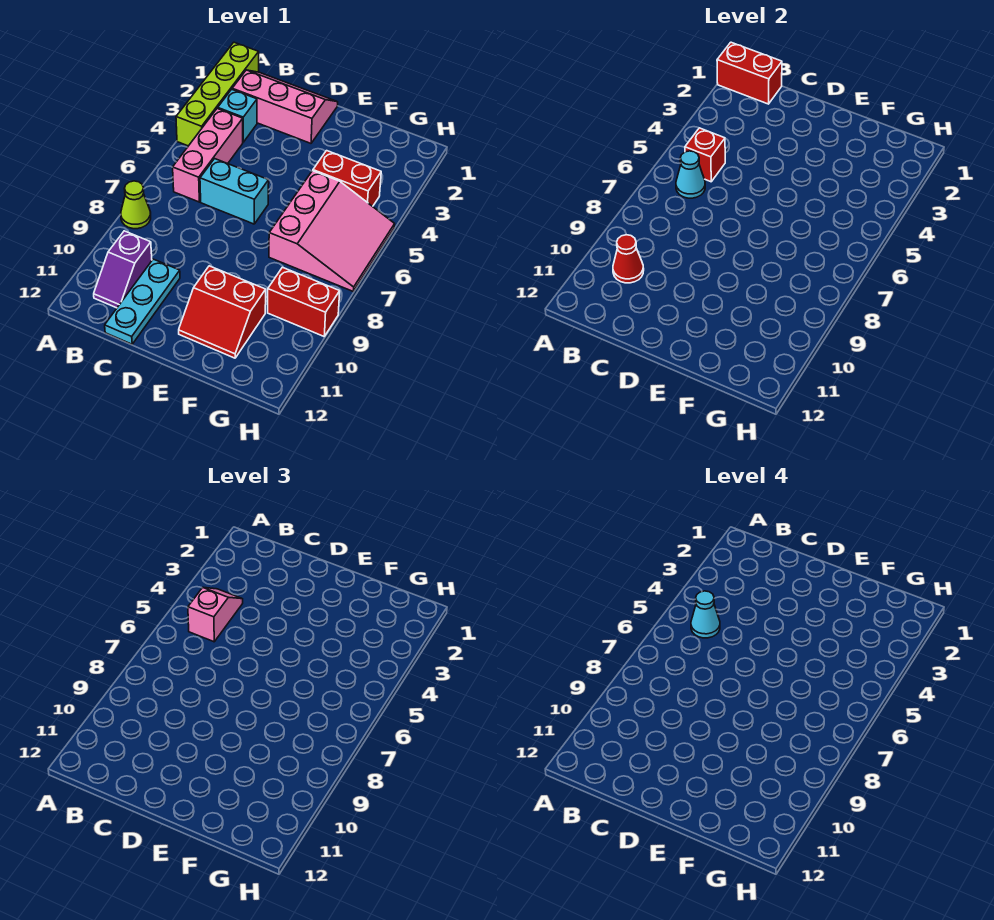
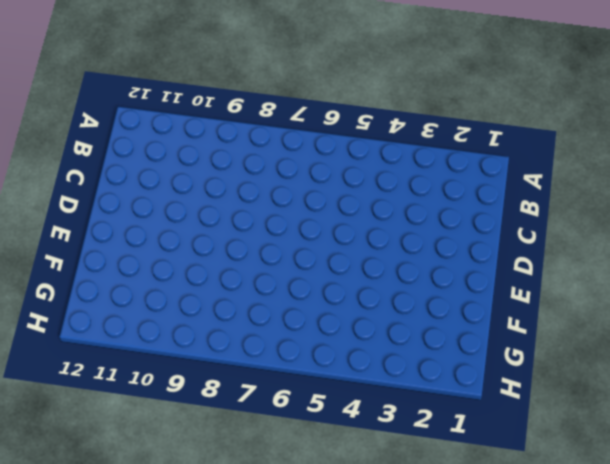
none -> lime 1x4 brick [176,42,259,146]
none -> lime 1x1 cone [121,181,151,229]
none -> pink 2x3 slope [232,70,338,143]

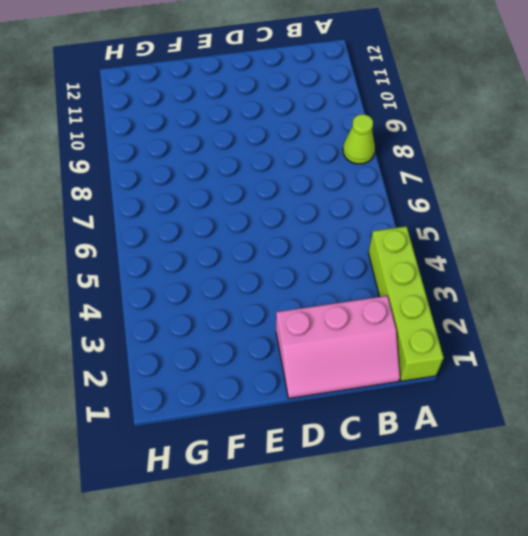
none -> cyan 1x1 brick [218,89,257,142]
none -> pink 1x3 brick [173,108,243,202]
none -> purple 1x2 slope [94,231,152,308]

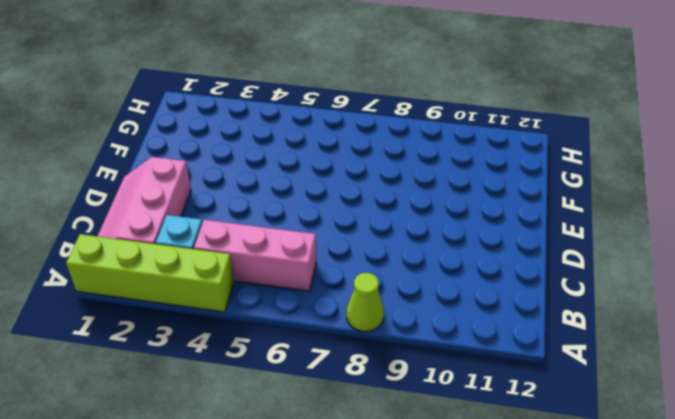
none -> purple 1x2 slope [94,231,152,308]
none -> cyan 1x2 brick [200,159,269,224]
none -> cyan 1x3 plate [105,259,180,344]

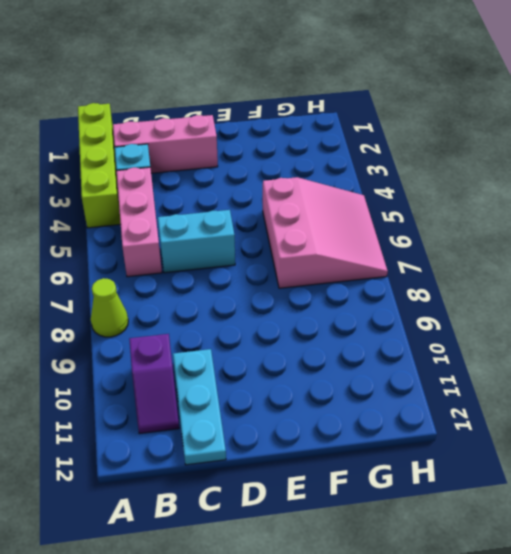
none -> red 2x2 slope [179,266,266,358]
none -> red 1x2 brick [313,151,381,206]
none -> red 1x2 brick [268,267,340,336]

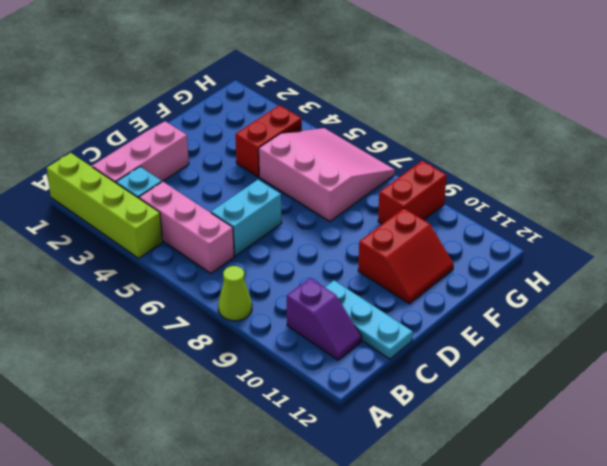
none -> red 1x2 brick [717,42,782,104]
none -> red 1x1 brick [685,128,725,182]
none -> cyan 1x1 cone [676,151,705,198]

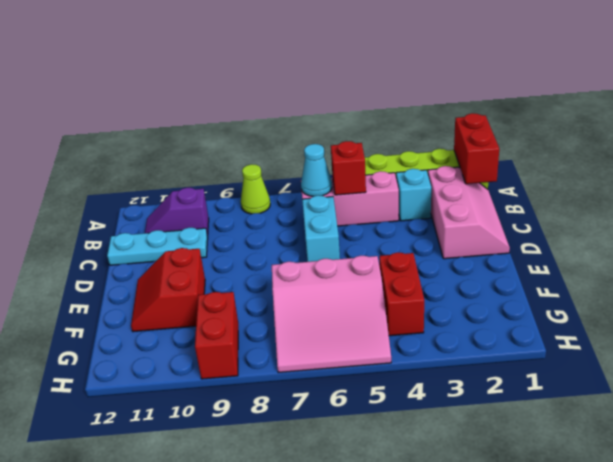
none -> red 1x1 cone [613,235,644,283]
none -> pink 1x2 slope [188,588,243,642]
none -> cyan 1x1 cone [691,591,720,638]

